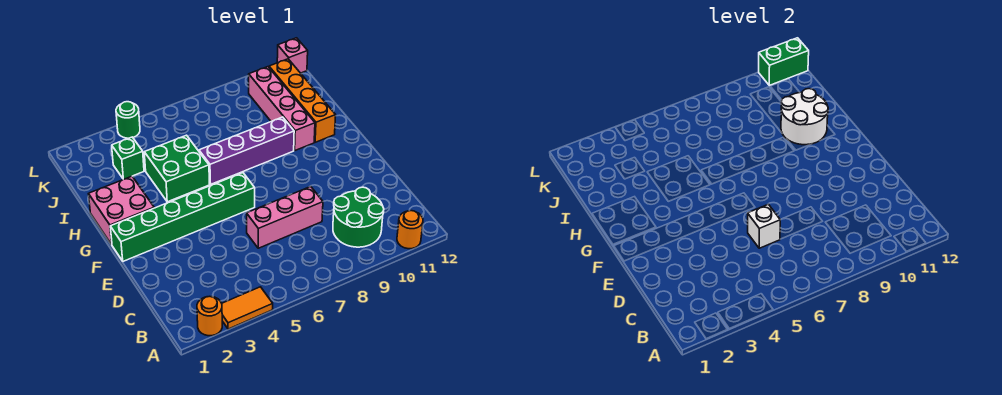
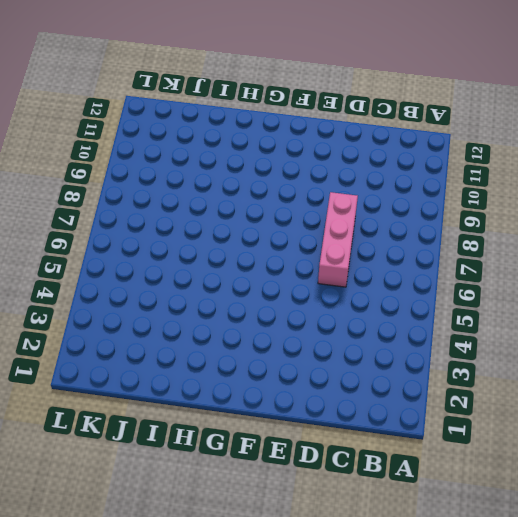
none -> orange 1x1 round brick [197,296,222,336]
none -> orange 1x2 tile [222,287,273,329]
none -> orange 1x1 round brick [397,211,423,249]

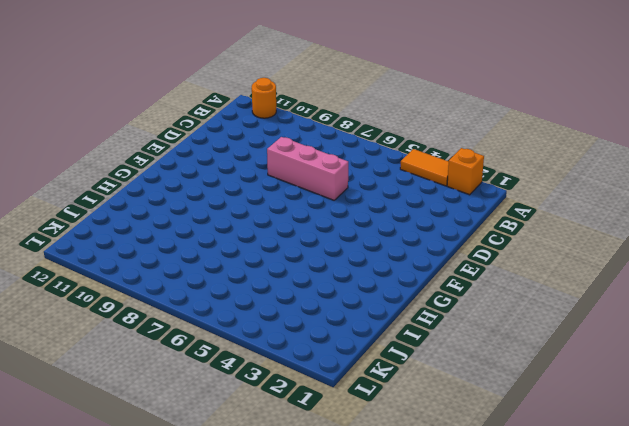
orange 1x1 brick [447,148,484,195] -> orange 1x1 round brick [197,296,222,336]
none -> green 2x2 round brick [333,187,384,247]
none -> green 1x6 brick [110,173,255,261]
none -> pink 2x2 brick [89,176,154,245]

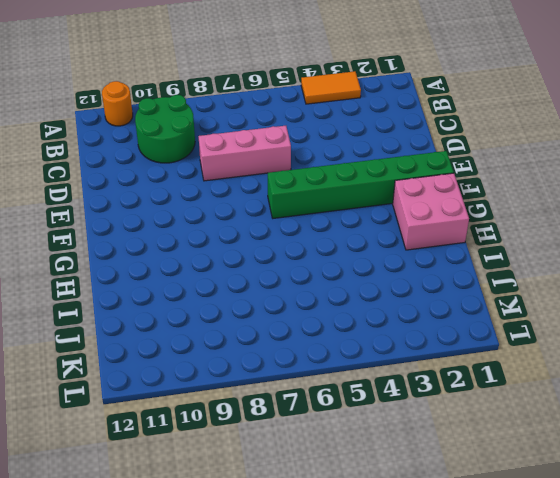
none -> orange 1x1 round brick [197,296,222,336]
none -> green 2x2 brick [144,135,209,202]
none -> purple 1x4 brick [199,117,294,184]

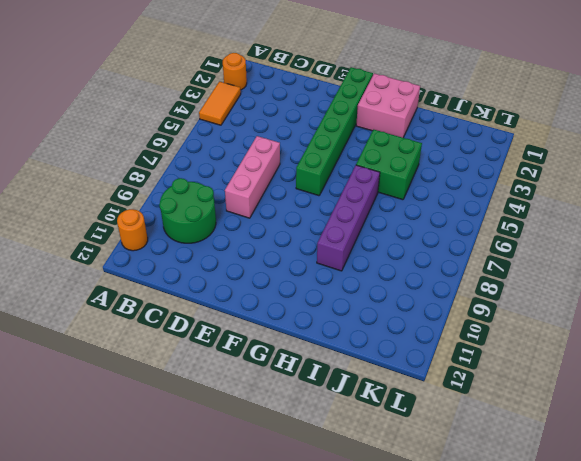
none -> pink 1x4 brick [249,67,315,150]
none -> orange 1x4 brick [269,59,336,142]
none -> green 1x1 brick [112,137,144,179]

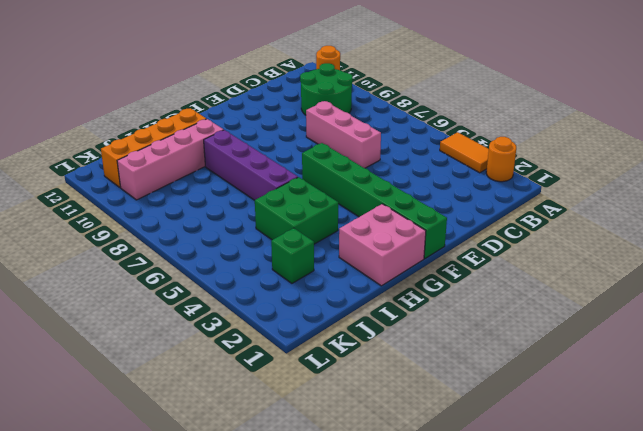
none -> green 1x1 round brick [116,102,140,138]
none -> pink 1x1 brick [277,38,308,73]
none -> white 1x1 brick [748,204,780,248]

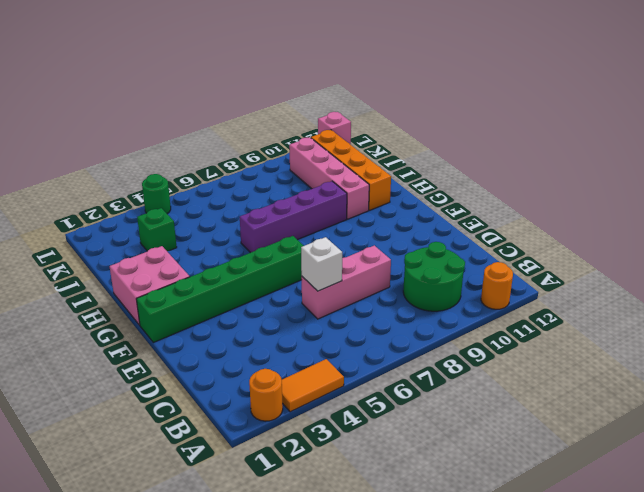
none -> green 2x2 brick [144,135,209,202]
none -> white 2x2 round brick [781,89,828,145]
none -> green 1x2 brick [759,38,809,85]

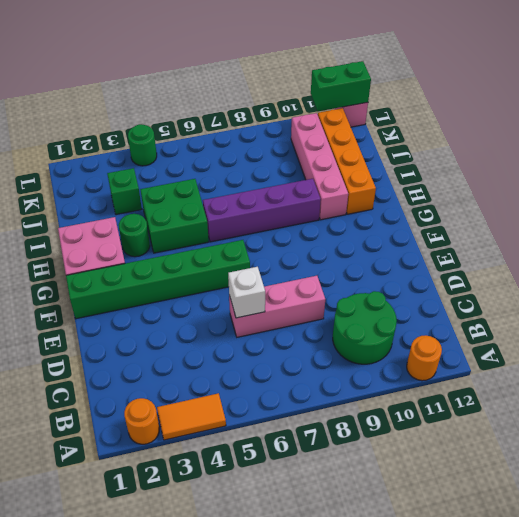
green 1x1 round brick [119,214,150,257] -> none
none -> white 2x2 round brick [781,89,828,145]

